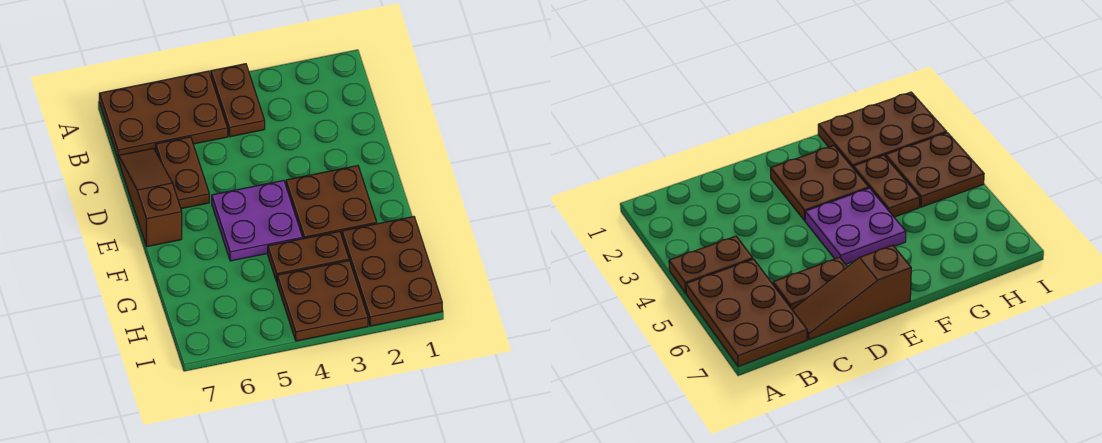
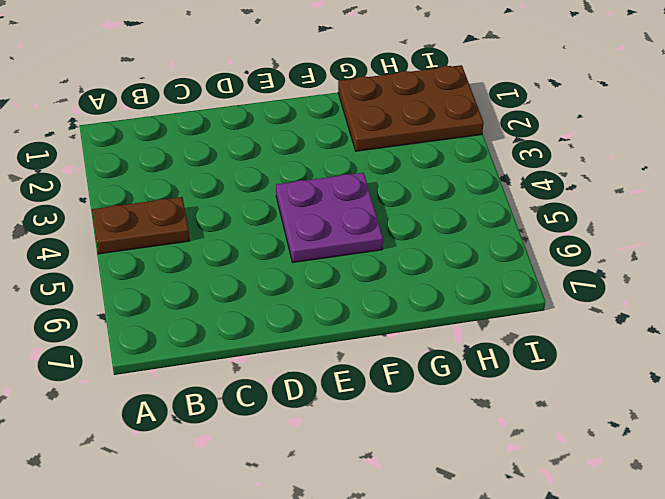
none -> brown 2x3 plate [99,71,228,158]
none -> brown 1x2 plate [156,137,209,209]

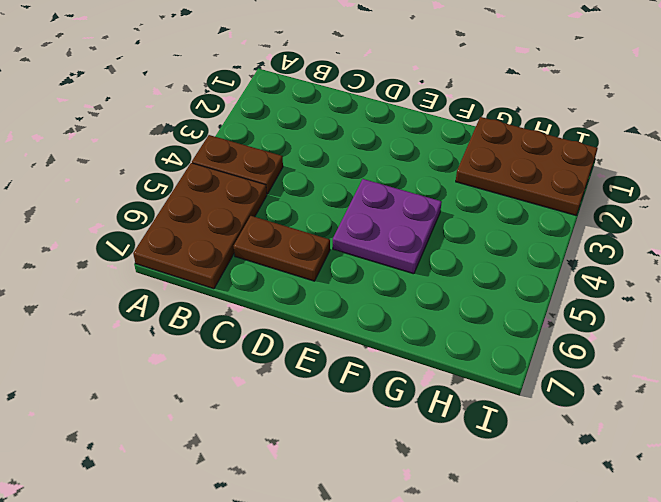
none -> brown 1x3 slope [118,148,182,247]
none -> brown 2x2 plate [286,166,377,239]

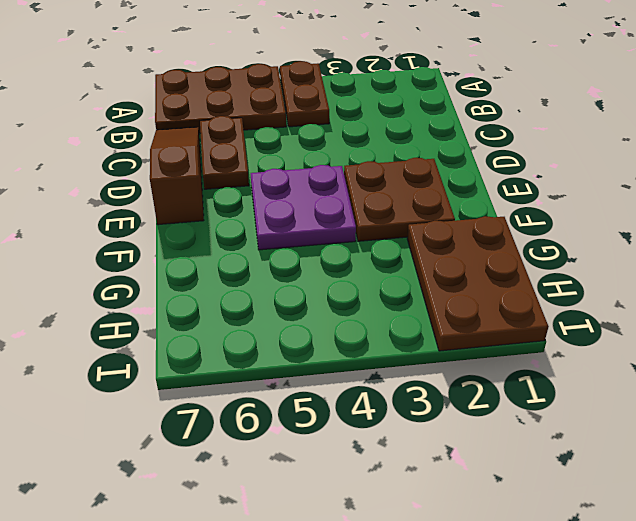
none -> brown 1x2 plate [268,231,349,282]
none -> brown 2x2 plate [277,261,368,341]

